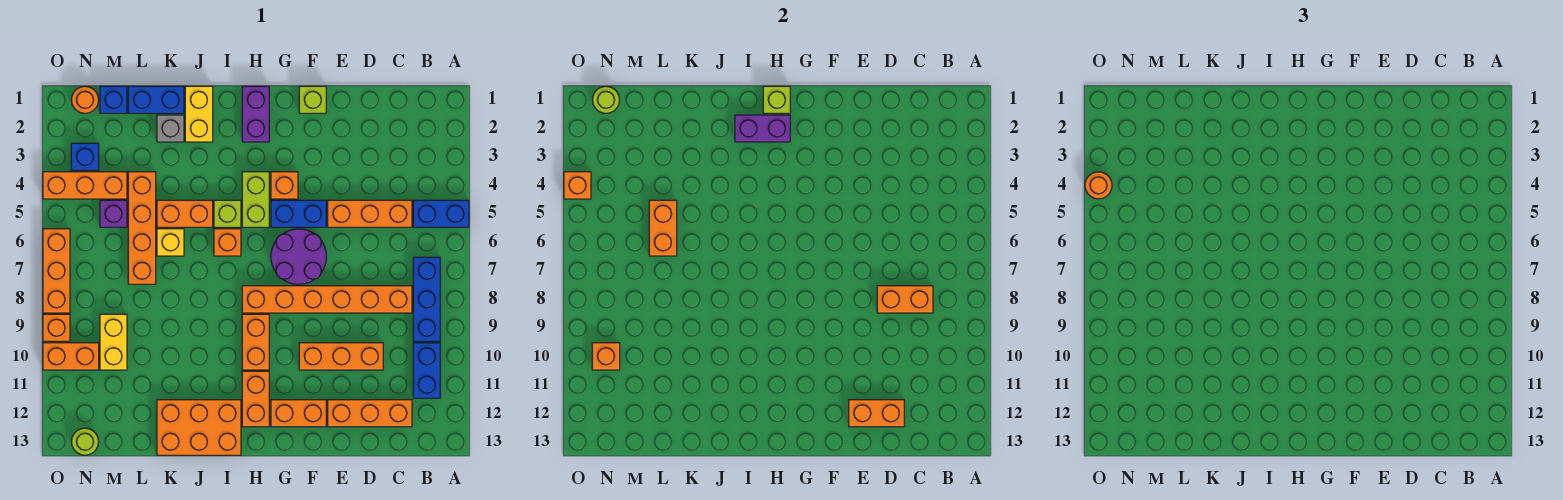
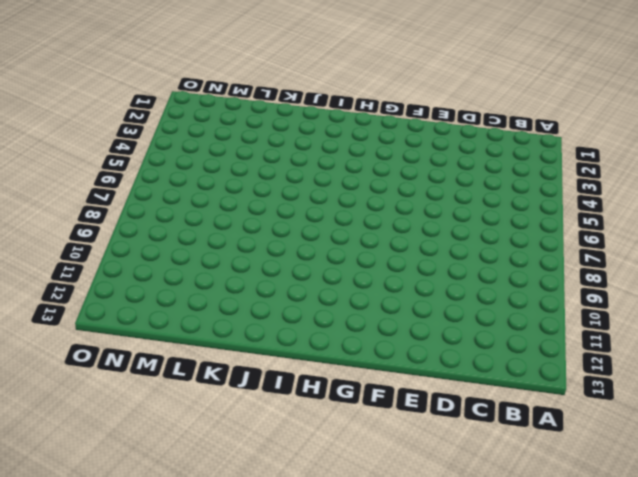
none -> blue 1x2 brick [413,200,469,227]
none -> blue 1x3 brick [413,257,440,341]
none -> blue 1x2 brick [413,343,440,398]
none -> orange 1x3 brick [328,200,412,227]

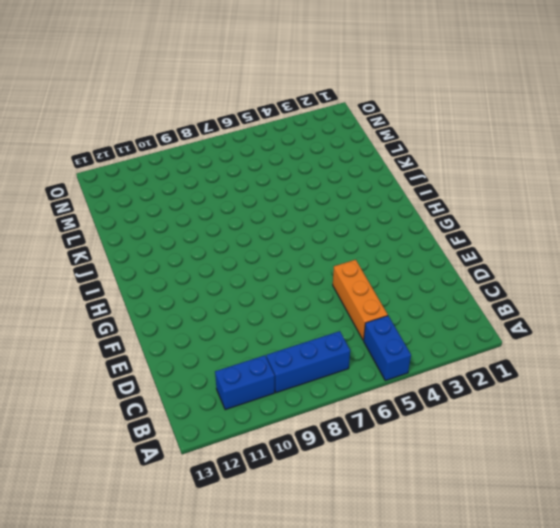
none -> orange 1x6 brick [242,286,412,313]
none -> orange 1x3 brick [328,400,412,427]
none -> orange 1x3 brick [299,343,383,370]
none -> lime 1x1 brick [299,86,326,113]

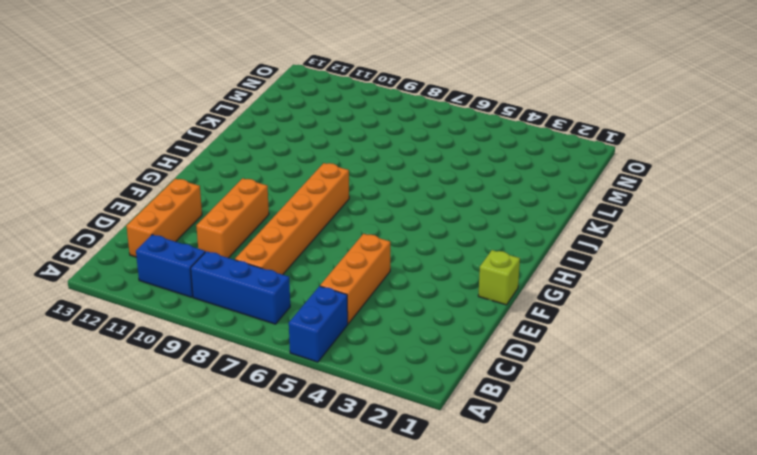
none -> blue 1x2 brick [271,200,326,227]
none -> purple 2x2 round brick [271,229,326,284]
none -> orange 1x2 brick [271,400,326,427]
none -> orange 1x1 brick [271,172,298,199]

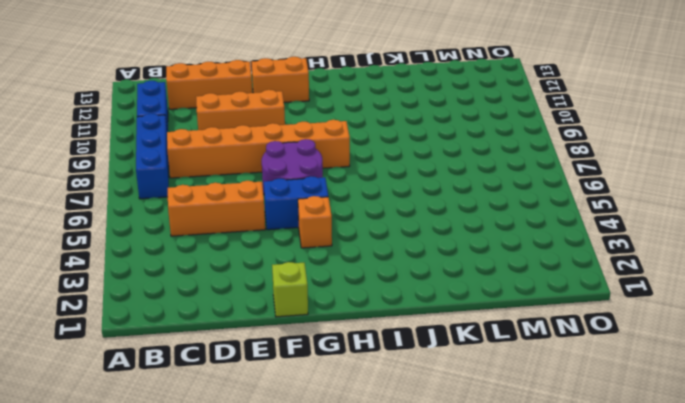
none -> blue 1x2 brick [413,200,469,227]
none -> purple 1x2 brick [242,86,269,142]
none -> lime 1x2 brick [242,172,269,227]
none -> orange 1x2 brick [242,314,269,370]

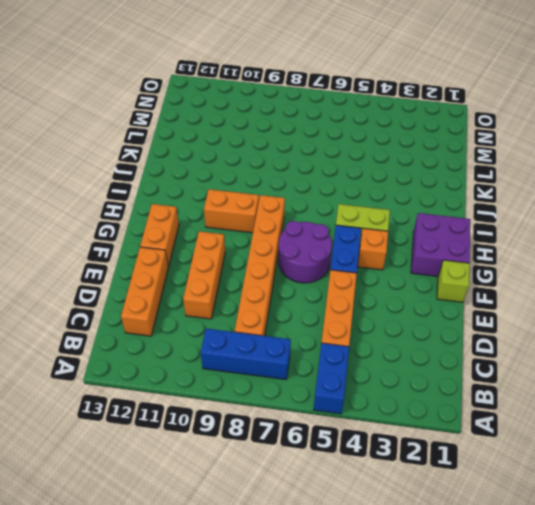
purple 2x2 brick [411,213,470,276] -> purple 1x2 brick [242,86,269,142]
none -> blue 1x2 brick [413,343,440,398]
none -> orange 1x2 brick [242,371,269,427]
none -> lime 1x1 brick [214,200,241,227]
none -> orange 1x1 brick [214,229,241,256]

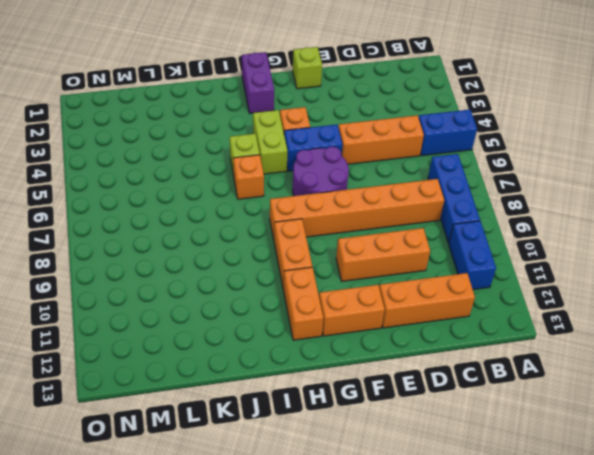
none -> orange 2x3 brick [157,400,241,455]
none -> yellow 1x2 brick [185,86,213,142]
none -> orange 1x2 brick [157,200,213,227]
none -> blue 1x2 brick [128,86,184,113]

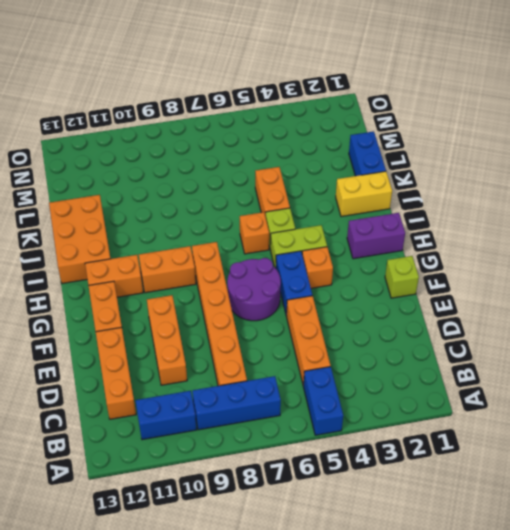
none -> grey 1x1 brick [157,115,184,142]
none -> yellow 1x1 brick [157,229,184,256]
none -> orange 1x4 brick [128,172,156,284]
none -> blue 1x1 brick [100,86,127,113]

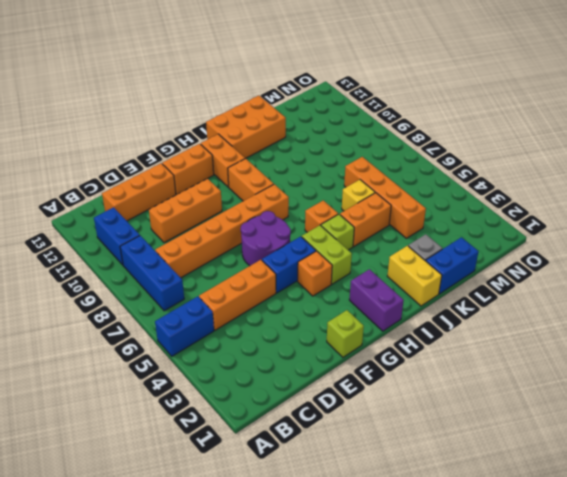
none -> blue 1x1 brick [100,86,127,113]
none -> orange 1x3 brick [43,172,127,199]
none -> purple 1x1 brick [100,200,127,227]
none -> yellow 1x2 brick [100,314,127,370]

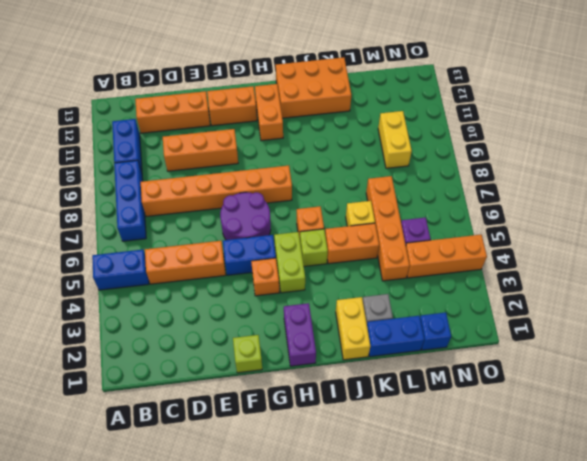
none -> orange 1x2 brick [242,314,269,370]
none -> orange 1x1 round brick [72,86,99,113]
none -> blue 1x1 brick [71,143,99,170]
none -> orange 1x2 brick [43,343,99,370]

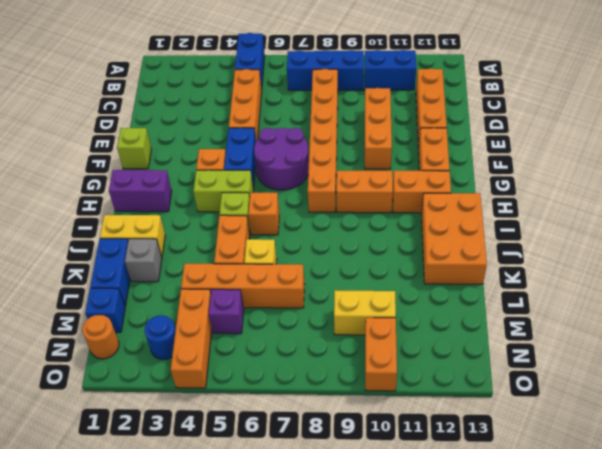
blue 1x1 round brick [145,315,176,360] -> blue 1x1 brick [71,143,99,170]
none -> lime 1x1 round brick [71,428,99,455]
none -> orange 1x3 brick [43,229,70,313]
none -> orange 1x1 brick [43,314,70,341]
none -> orange 1x2 brick [877,286,933,313]

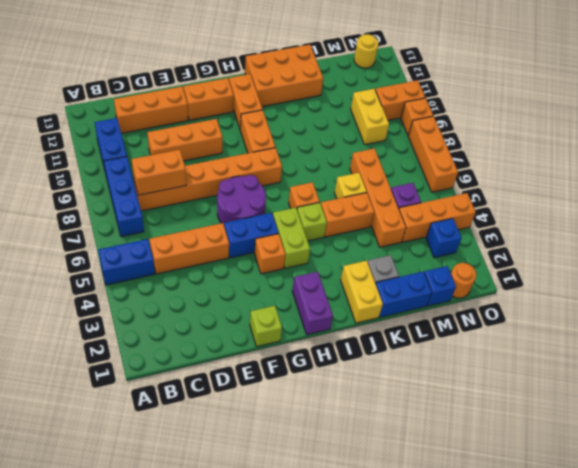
yellow 1x1 round brick [354,34,378,68] -> lime 1x1 round brick [71,428,99,455]
none -> orange 1x2 brick [849,400,904,427]
none -> lime 1x1 brick [763,86,790,113]
none -> purple 1x2 brick [735,115,790,142]
none -> orange 1x2 brick [649,200,677,256]

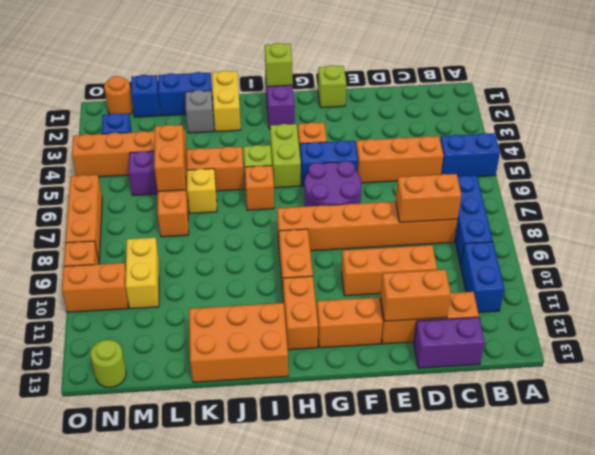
purple 1x2 brick [414,317,485,368] -> purple 1x2 brick moved to [735,115,790,142]
none -> lime 1x1 round brick [593,86,620,113]
none -> orange 1x1 brick [592,343,620,370]
none -> orange 1x1 brick [564,172,591,199]
none -> orange 1x1 round brick [1085,172,1112,199]

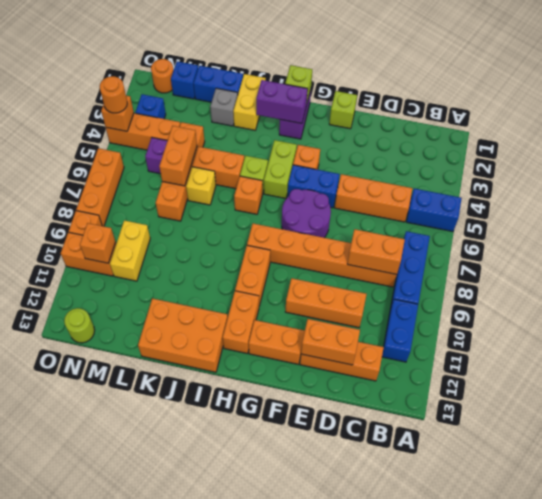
none -> lime 1x1 round brick [593,86,620,113]

